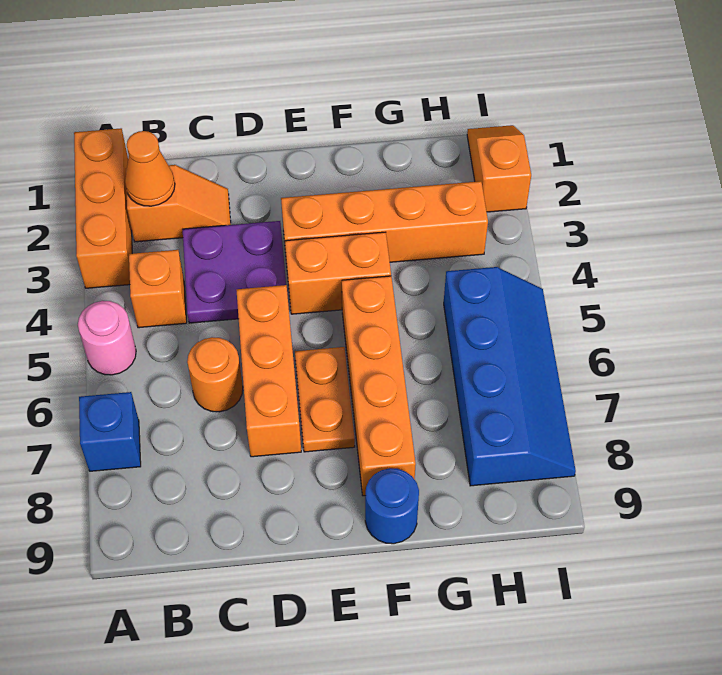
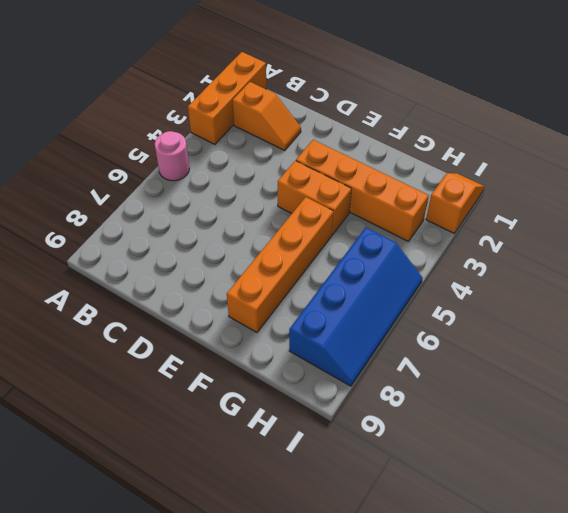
none -> blue 1x1 brick [79,392,141,471]
none -> orange 1x1 brick [129,250,187,328]
none -> purple 2x2 plate [183,221,286,323]

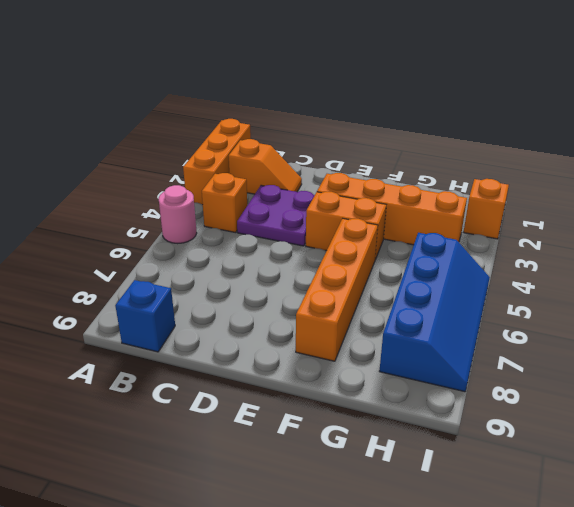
blue 1x1 brick [115,280,175,352] -> blue 1x1 brick moved to [79,392,141,471]
none -> orange 1x1 round brick [187,337,243,412]
none -> orange 1x3 brick [236,285,301,457]
none -> orange 1x2 plate [295,347,355,452]

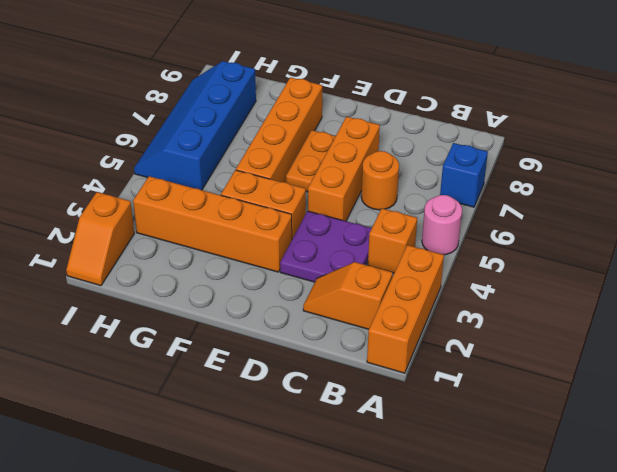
none -> blue 1x1 round brick [365,468,419,544]
none -> orange 1x1 cone [125,131,175,206]

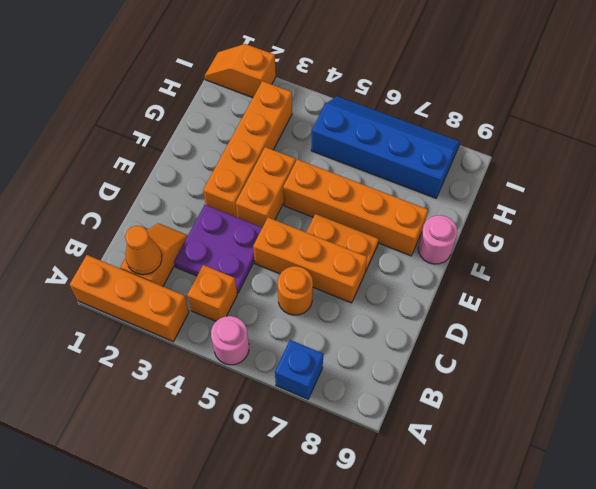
pink 1x1 round brick [418,215,458,264] -> blue 1x1 round brick [365,468,419,544]

